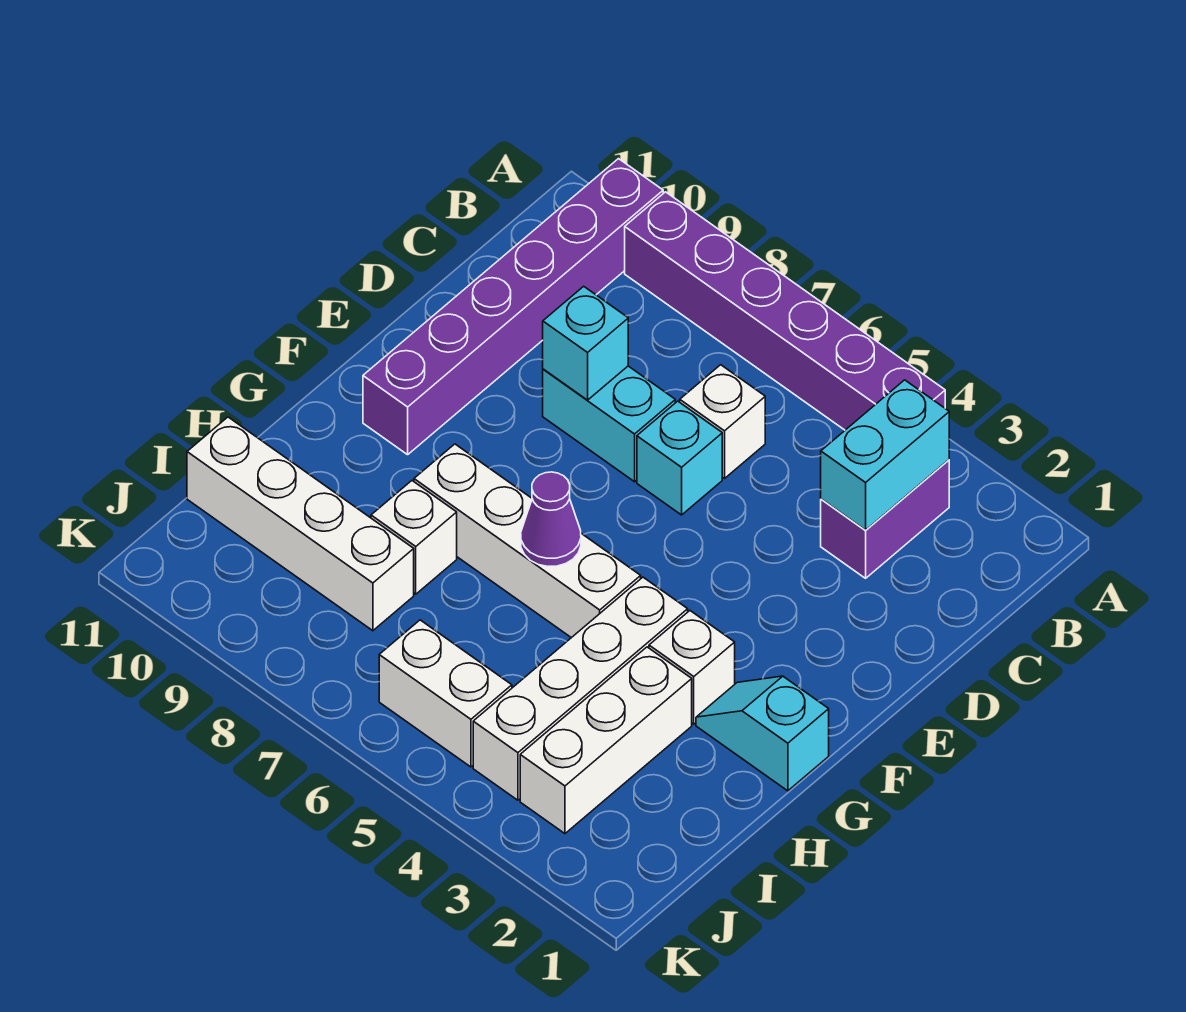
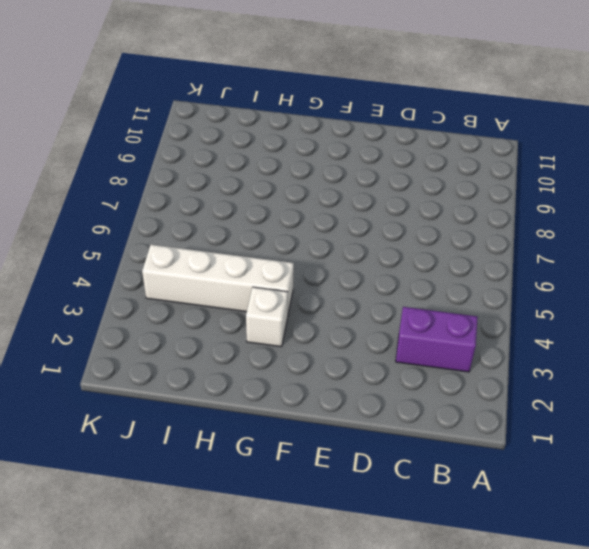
none -> purple 1x6 brick [625,192,945,430]
none -> purple 1x6 brick [363,159,663,455]
none -> white 1x1 brick [680,365,765,478]

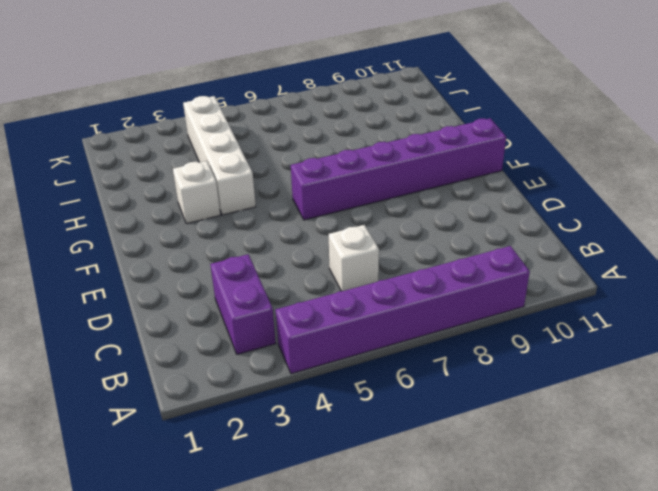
purple 1x6 brick [291,118,506,220] -> purple 1x6 brick turned to [363,159,663,455]
none -> cyan 1x1 brick [637,401,722,515]
none -> cyan 1x2 brick [543,366,675,482]
none -> cyan 1x2 slope [696,676,829,791]

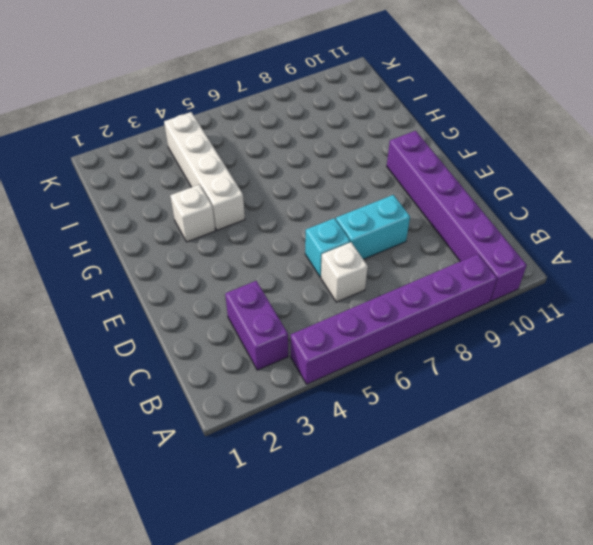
none -> cyan 1x2 slope [696,676,829,791]
none -> white 1x4 brick [414,444,641,638]
none -> white 1x3 brick [520,647,692,834]

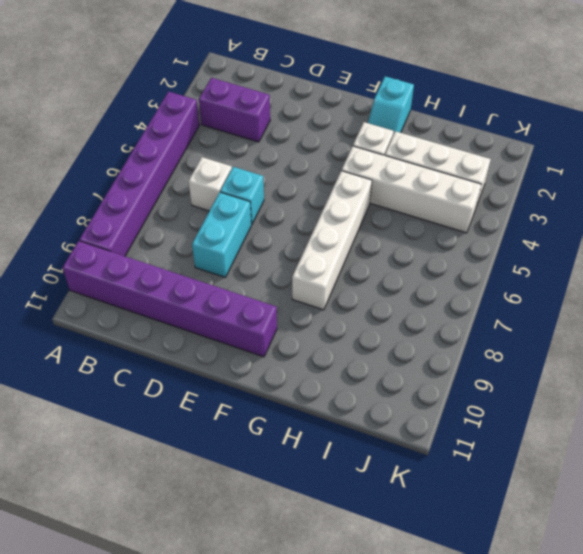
none -> white 1x1 brick [371,481,457,594]
none -> white 1x4 brick [187,417,414,631]
none -> white 1x2 brick [379,620,512,767]

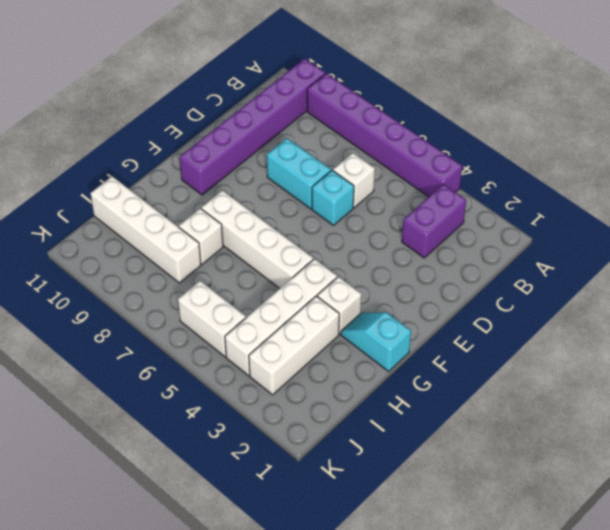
none -> cyan 1x2 brick [821,380,949,530]
none -> cyan 1x1 brick [543,286,628,400]
none -> purple 1x1 cone [521,472,581,566]

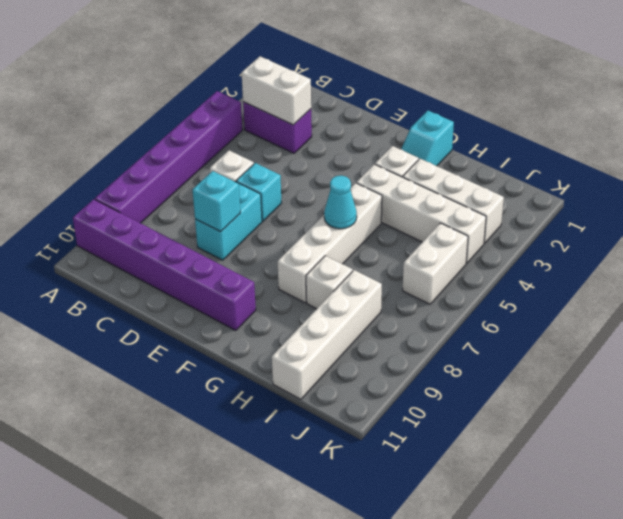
white 1x2 brick [242,57,311,125] -> cyan 1x2 brick [821,380,949,530]
cyan 1x1 cone [324,175,357,229] -> purple 1x1 cone [521,472,581,566]

